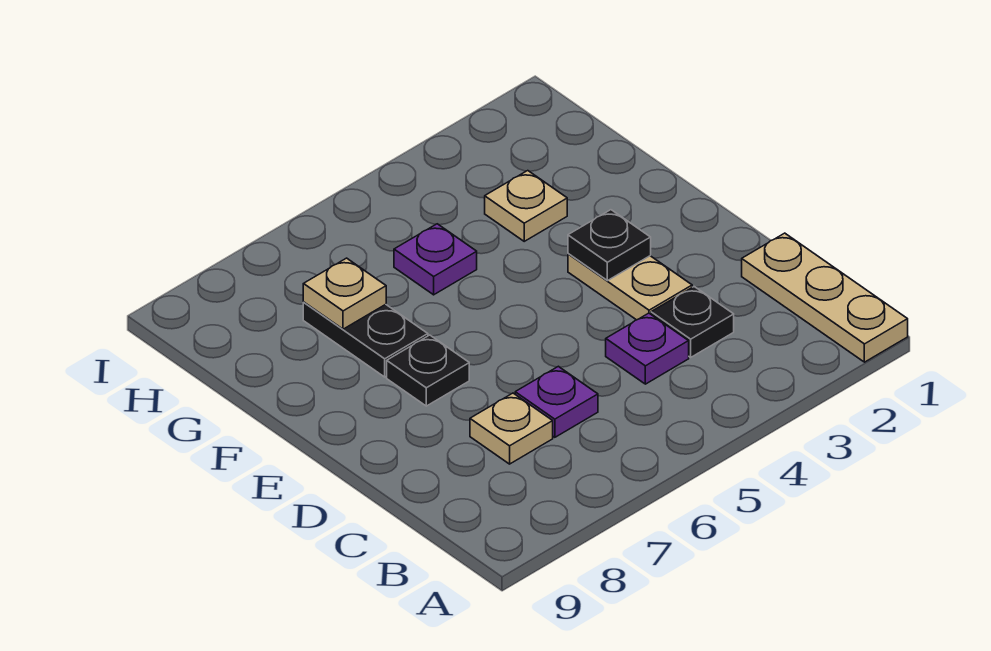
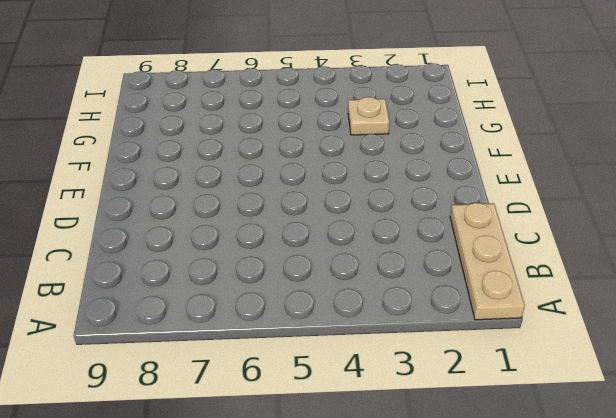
none -> black 1x1 plate [651,287,734,357]
none -> purple 1x1 plate [606,313,689,384]
none -> purple 1x1 plate [515,366,598,437]

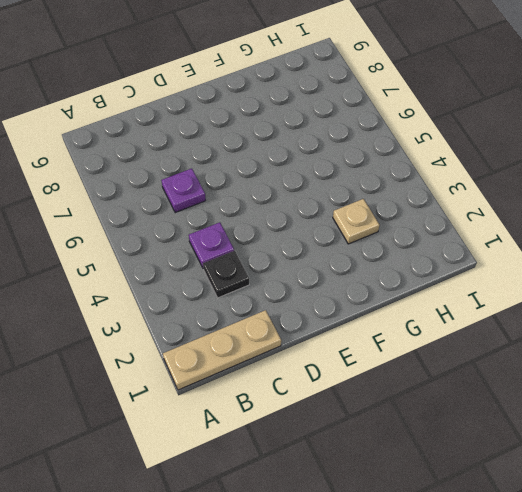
none -> tan 1x1 plate [470,393,553,464]
none -> tan 1x2 plate [568,254,692,320]
none -> black 1x1 plate [387,335,469,406]

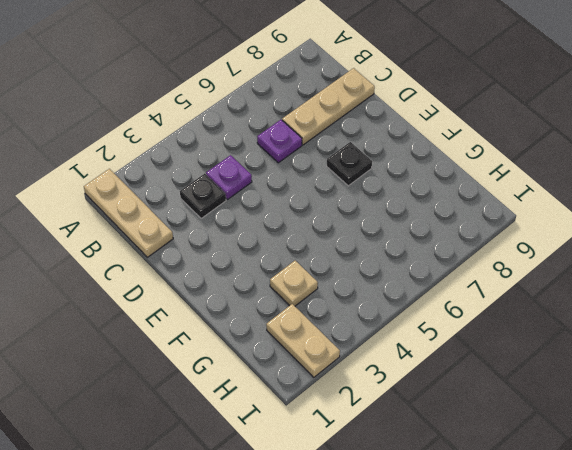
tan 1x3 plate [282,68,375,145] -> tan 1x1 plate [470,393,553,464]
tan 1x2 plate [266,304,340,377] -> tan 1x2 plate moved to [568,254,692,320]
none -> black 1x2 plate [303,302,428,377]
none -> purple 1x1 plate [394,224,477,295]
none -> black 1x1 plate [568,210,651,281]

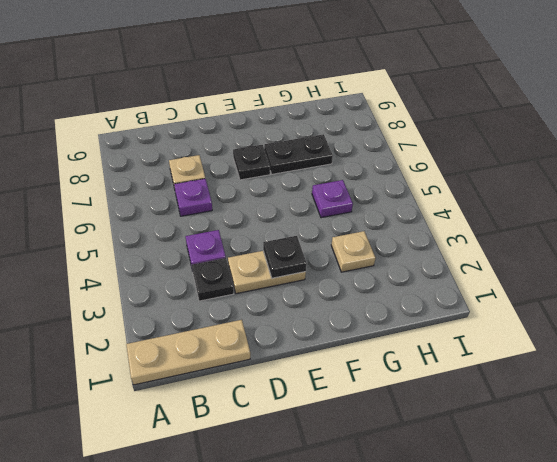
none -> tan 1x1 plate [303,258,386,329]

